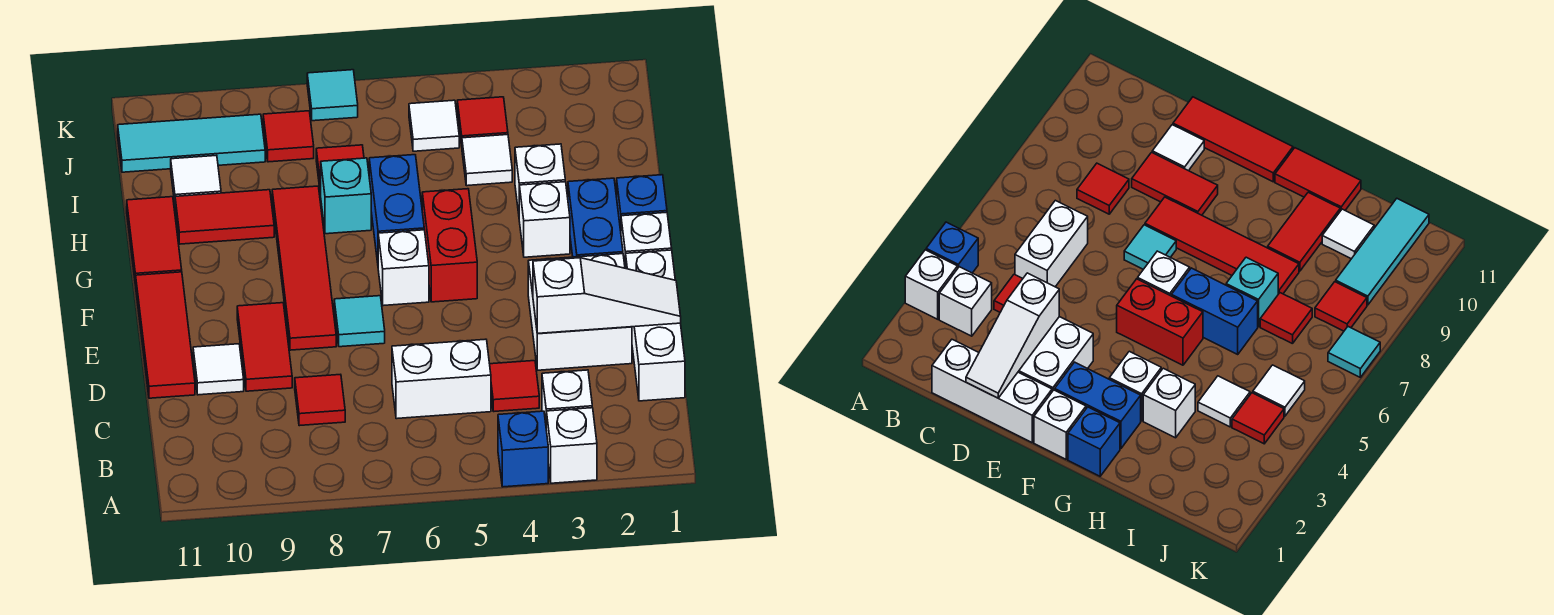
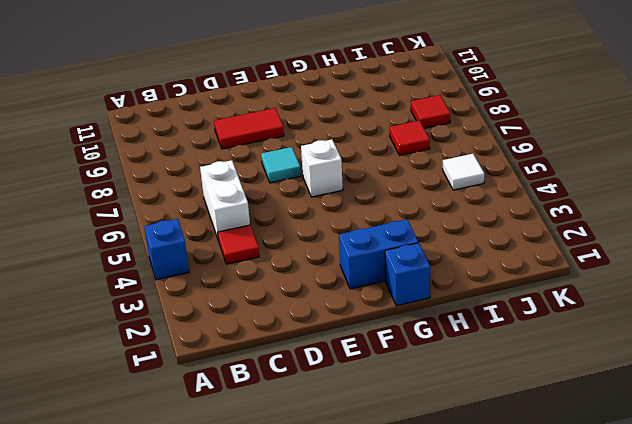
none -> white 1x1 brick [546,408,597,483]
none -> white 1x1 brick [542,370,592,423]
none -> white 1x3 brick [626,250,685,401]
none -> red 1x1 tile [295,374,345,426]

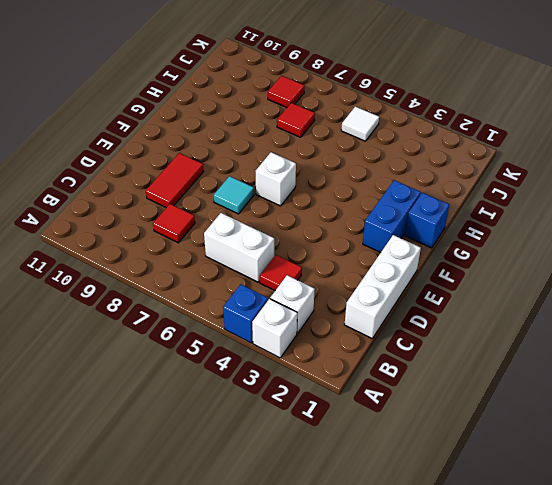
none -> white 2x2 brick [528,254,632,370]
none -> white 1x1 tile [193,344,244,395]
none -> red 1x3 tile [136,272,195,398]
none -> red 1x4 tile [272,186,336,350]

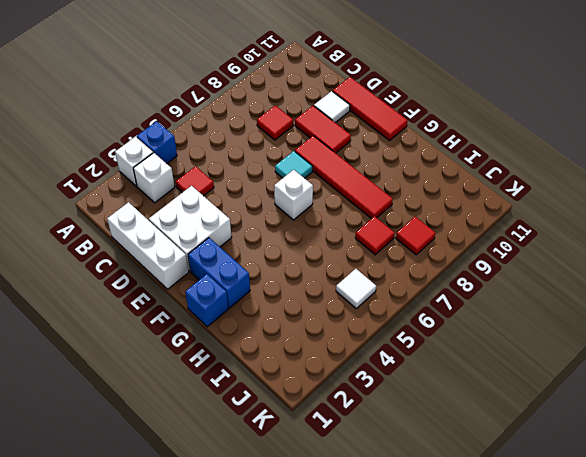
none -> white 1x2 brick [392,339,491,419]
none -> white 1x1 brick [621,212,672,268]
none -> red 1x2 brick [422,189,477,302]
none -> white 1x1 brick [519,182,570,257]

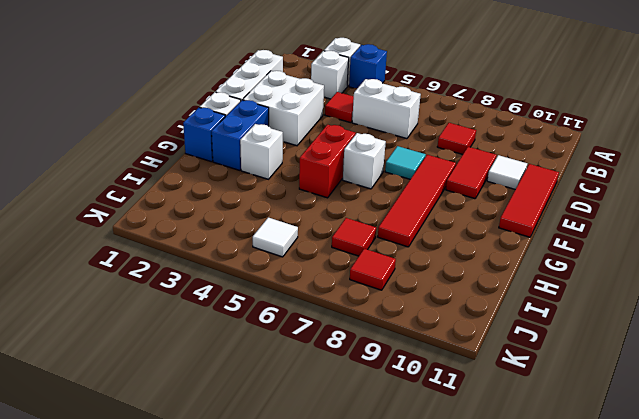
none -> blue 1x2 brick [369,155,424,263]
none -> red 1x2 tile [127,197,182,285]
none -> white 1x1 brick [515,144,565,213]
none -> cyan 1x1 brick [321,158,371,234]

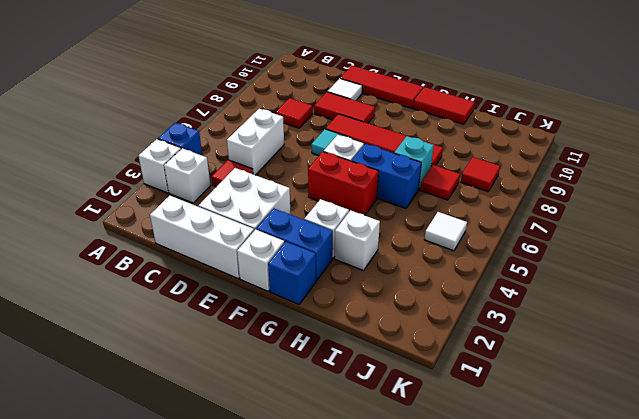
none -> red 1x2 tile [175,190,274,244]
none -> white 1x1 tile [462,135,512,186]
none -> white 1x1 tile [171,155,221,203]
none -> red 1x1 tile [457,97,508,146]

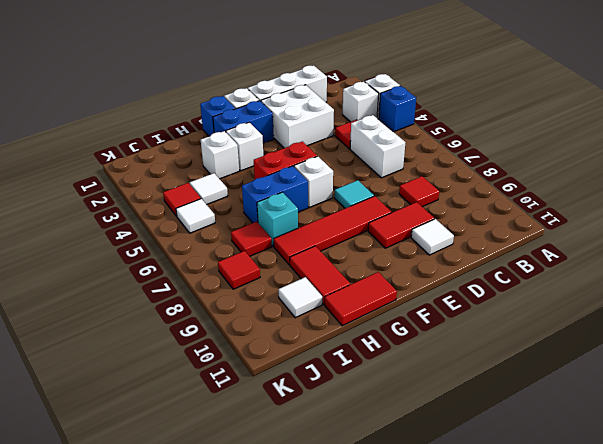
none -> red 1x3 tile [136,272,195,398]
none -> cyan 1x3 tile [118,114,265,172]
none -> cyan 1x1 tile [307,70,358,121]
none -> white 1x3 slope [533,258,681,334]

